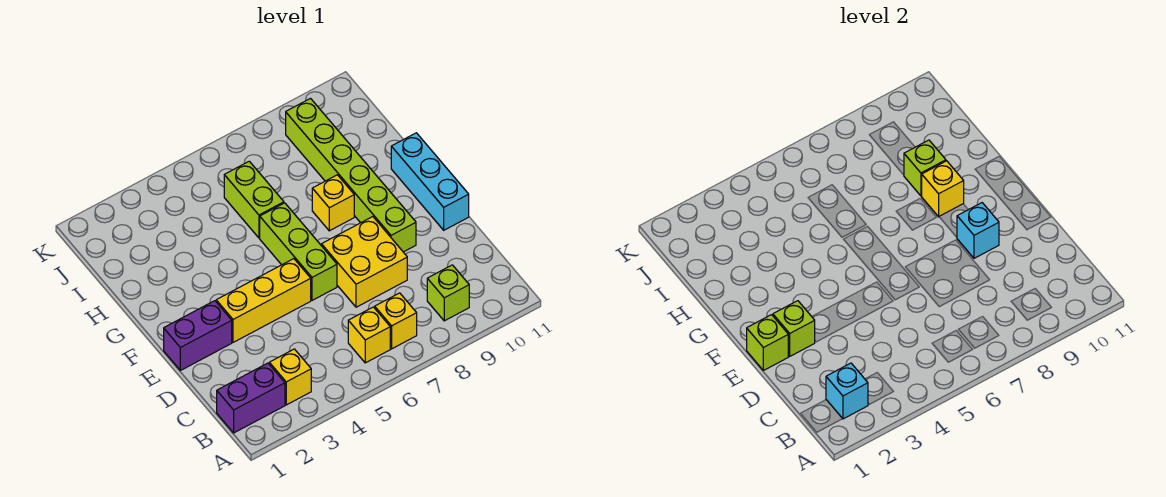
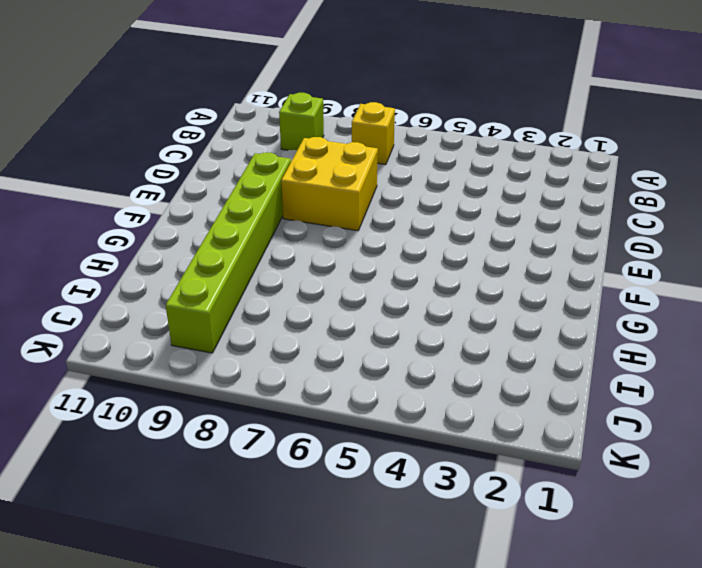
none -> purple 1x2 brick [217,363,285,433]
none -> yellow 1x1 brick [269,349,311,405]
none -> yellow 1x1 brick [348,307,390,363]

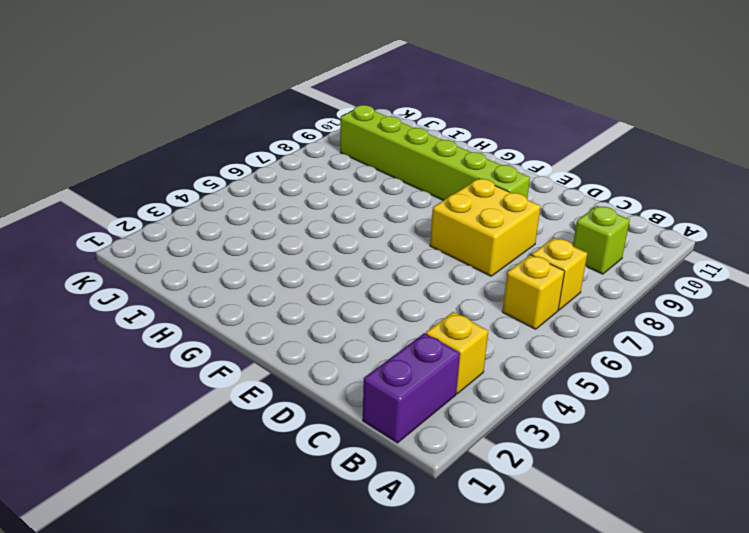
none -> purple 1x2 brick [164,301,232,370]
none -> yellow 1x3 brick [216,259,311,342]
none -> lime 1x3 brick [260,203,337,300]

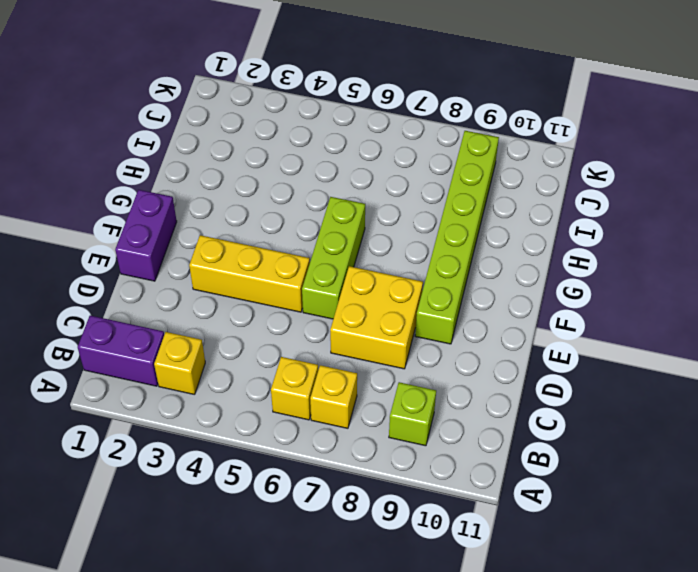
purple 1x2 brick [115,190,177,281] -> purple 1x2 brick turned to [164,301,232,370]
none -> cyan 1x3 brick [391,133,469,230]
none -> yellow 1x1 brick [312,175,354,231]
none -> lime 1x2 brick [224,161,284,238]

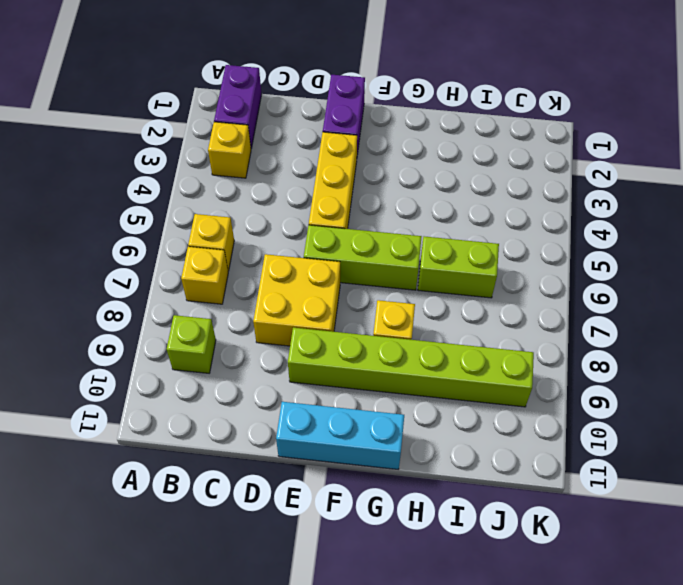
none -> cyan 1x1 brick [826,363,868,419]
none -> lime 1x1 brick [747,315,788,370]
none -> lime 1x1 brick [773,301,815,356]

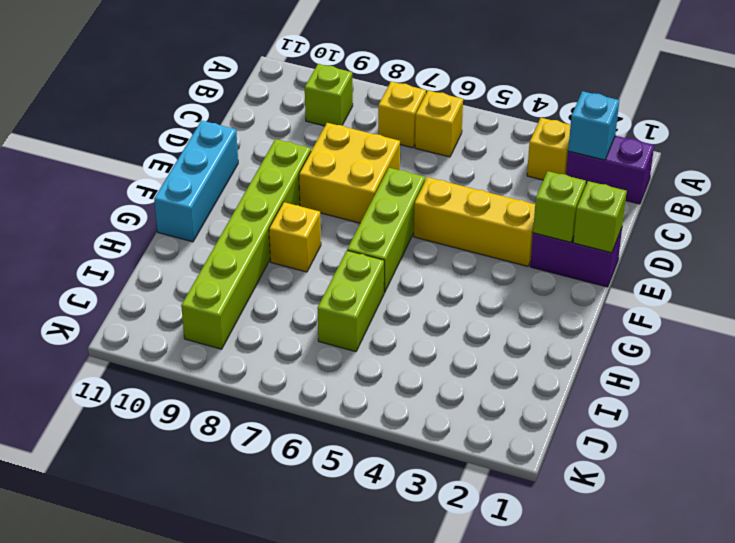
none -> cyan 1x1 brick [957,203,999,258]
none -> yellow 1x1 brick [922,161,964,217]
none -> lime 1x1 brick [904,140,946,196]

